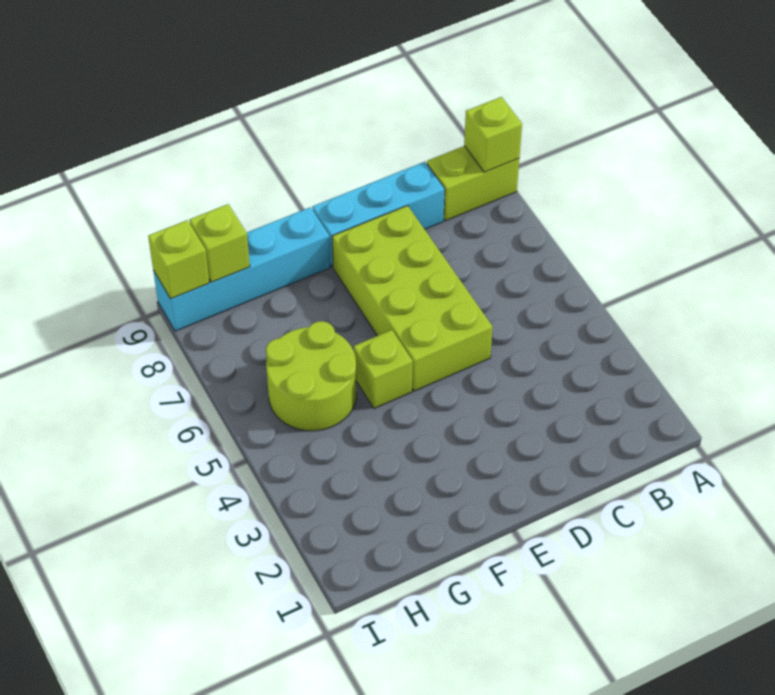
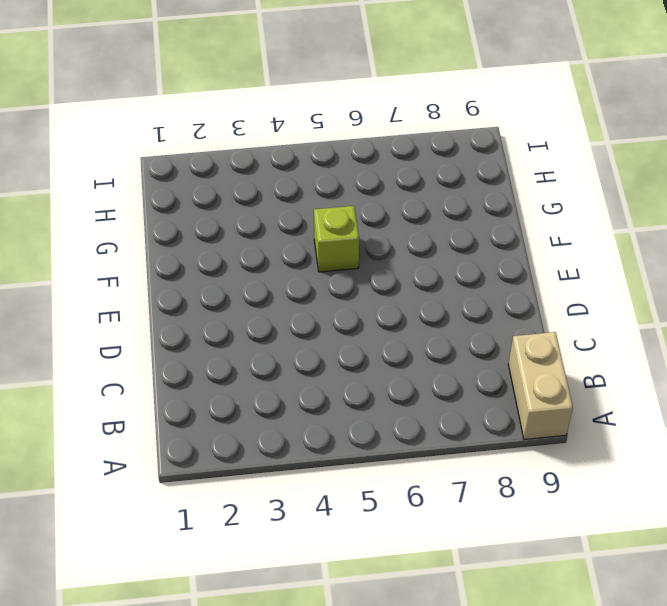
tan 1x2 brick [508,332,573,439] -> lime 1x2 brick [427,146,519,221]
none -> cyan 1x3 brick [312,162,445,267]
none -> lime 2x4 brick [332,206,493,391]

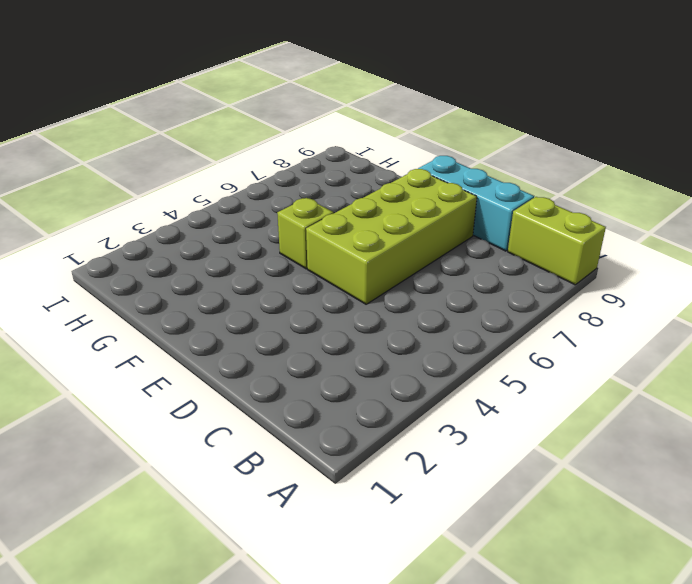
none -> cyan 1x4 brick [153,207,330,331]
none -> lime 2x2 round brick [266,321,357,431]

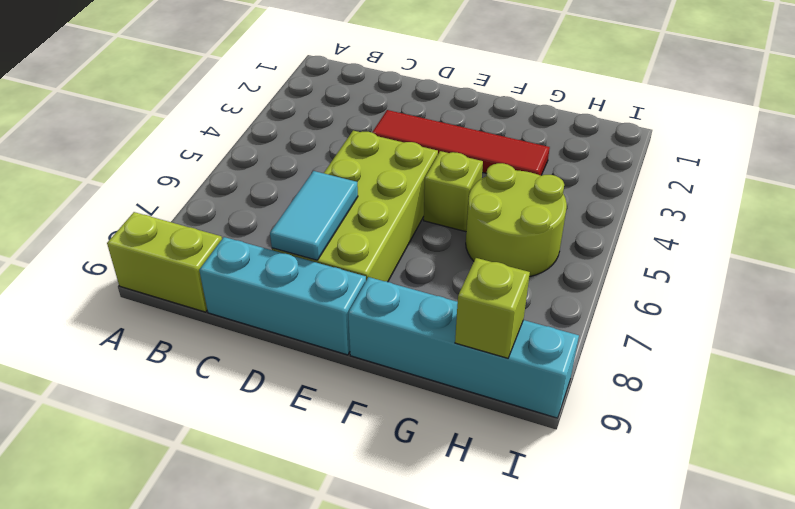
red 1x4 tile [372,110,550,176] -> none
cyan 1x2 tile [270,171,358,260] -> none
none -> lime 1x1 brick [464,97,522,172]
none -> lime 1x1 brick [148,220,209,299]

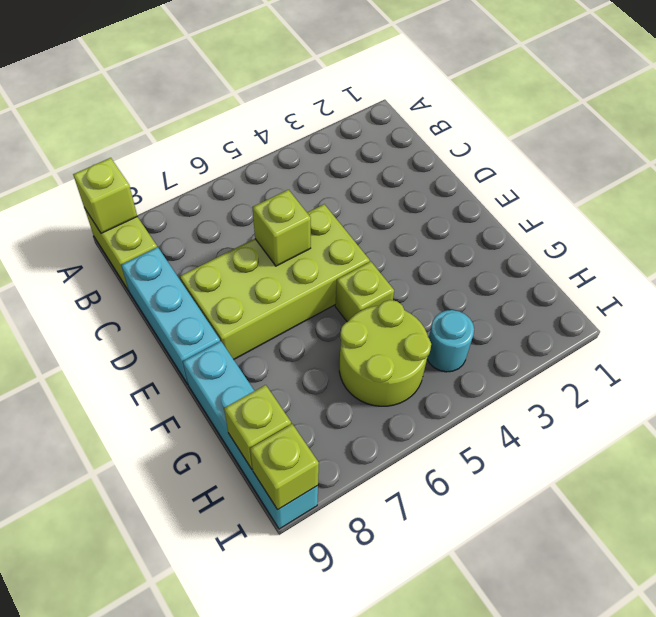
lime 1x1 brick [252,190,311,266] -> none
cyan 1x1 round brick [427,310,474,372] -> none

